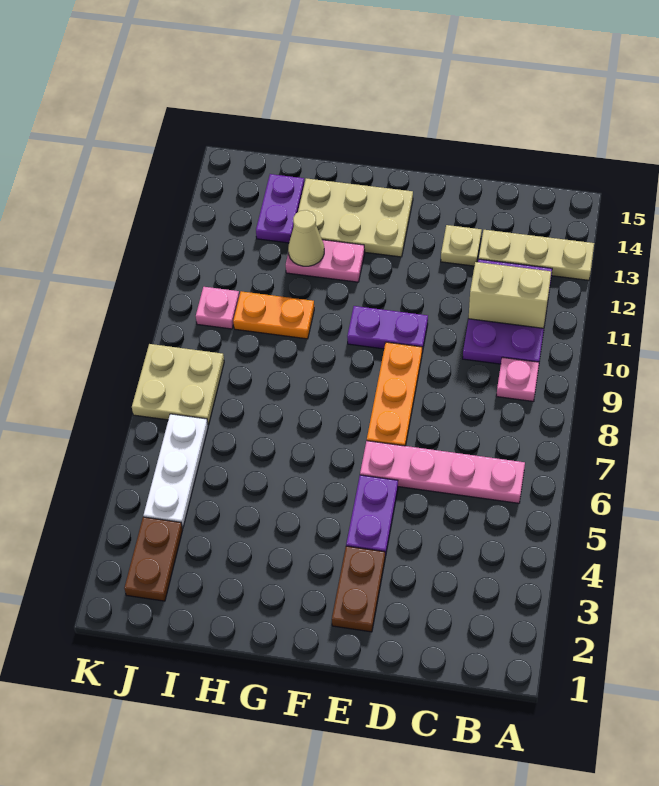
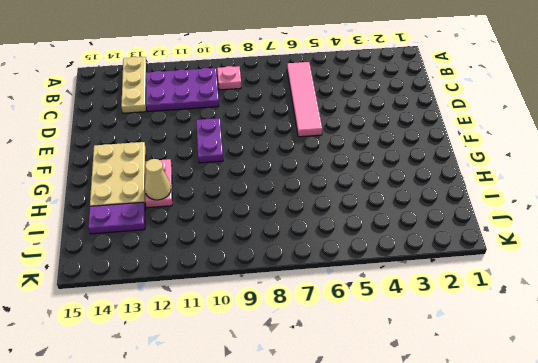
pink 1x4 tile [287,62,322,137] -> pink 1x4 plate [360,441,525,503]
none -> tan 1x1 plate [441,225,482,266]
none -> brown 1x2 plate [332,546,385,632]
none -> purple 1x2 plate [346,475,398,557]

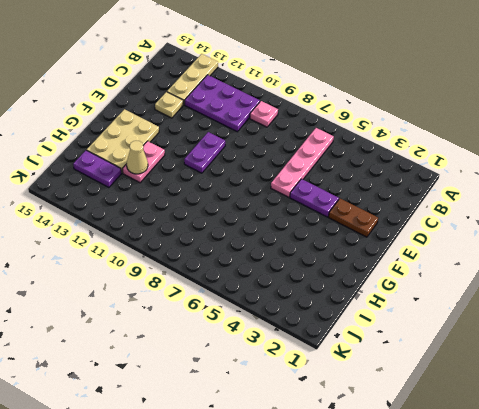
none -> orange 1x3 plate [367,342,422,446]
none -> orange 1x2 plate [233,291,314,339]
none -> brown 1x2 plate [124,517,183,601]

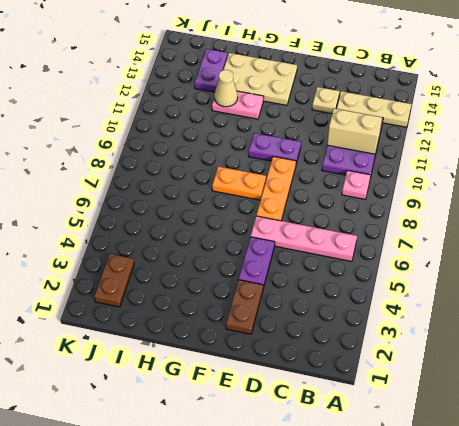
orange 1x2 plate [212,166,266,200] -> orange 1x2 plate moved to [233,291,314,339]
none -> white 1x3 plate [143,414,208,528]
none -> tan 2x2 plate [132,344,224,425]
none -> pink 1x1 plate [196,287,239,329]

